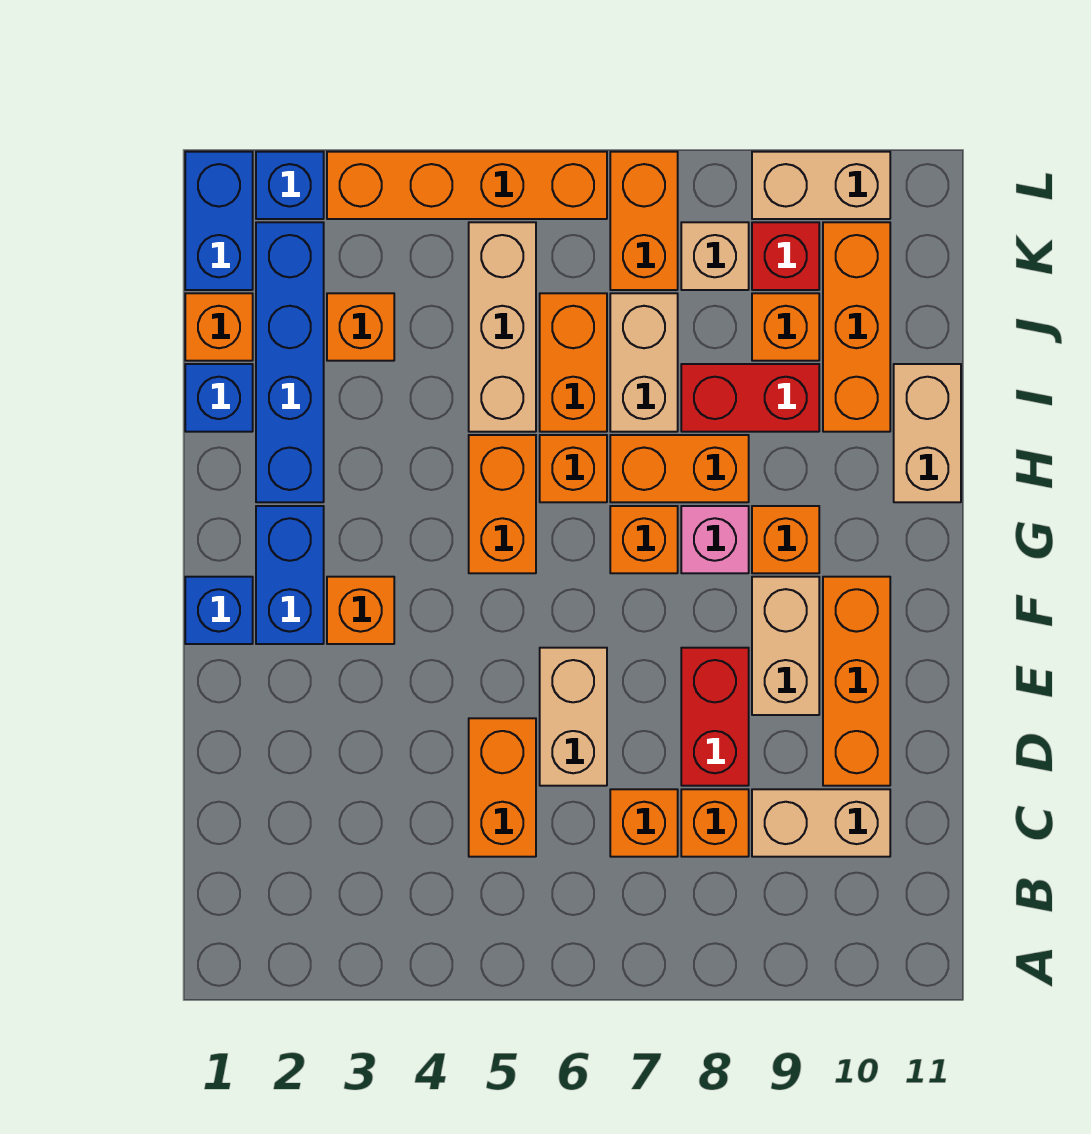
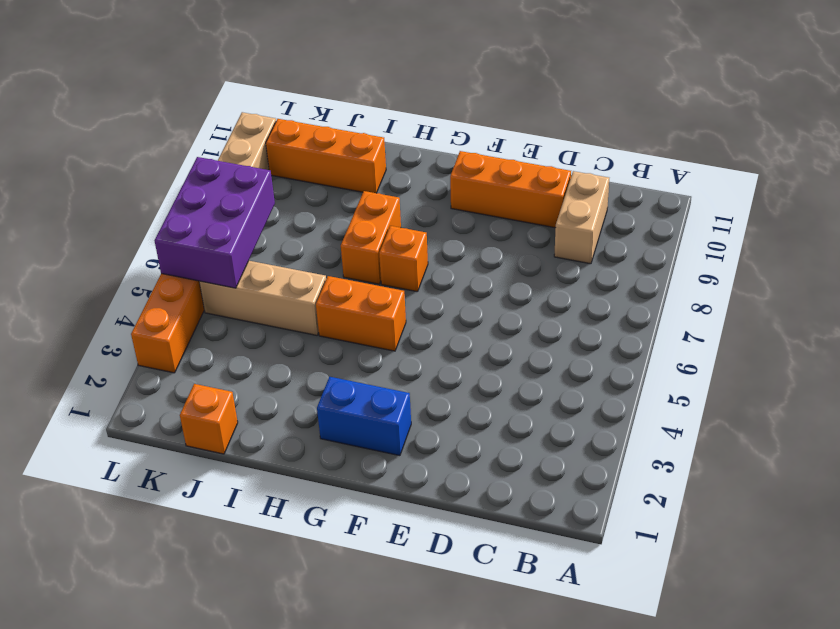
purple 2x3 brick [155,157,275,288] -> none
none -> orange 1x2 brick [469,718,536,857]
none -> orange 1x1 brick [610,789,678,857]
none -> orange 1x1 brick [681,789,749,857]
none -> tan 1x2 brick [540,648,607,786]

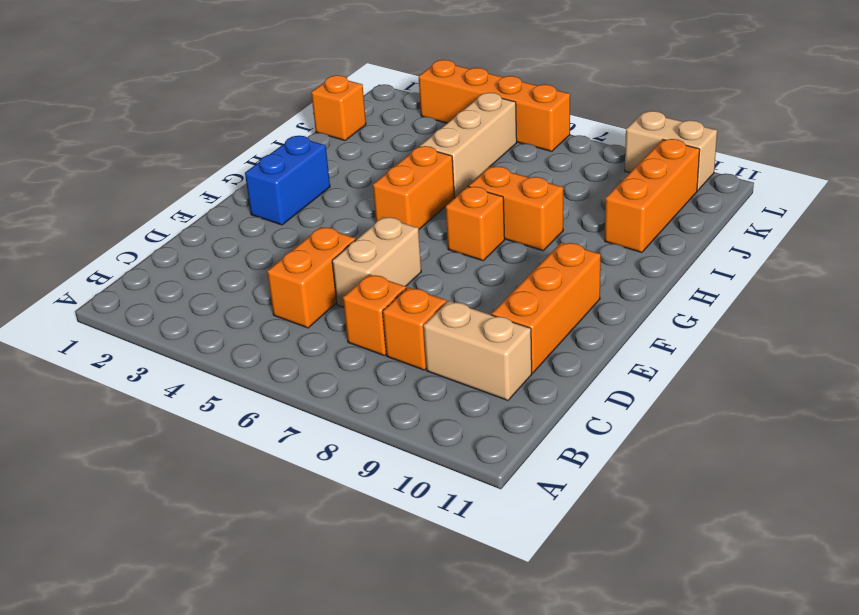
none -> red 1x2 brick [681,648,749,786]
none -> tan 1x2 brick [752,577,819,715]
none -> blue 1x1 brick [185,577,253,644]
none -> orange 1x1 brick [327,577,394,644]

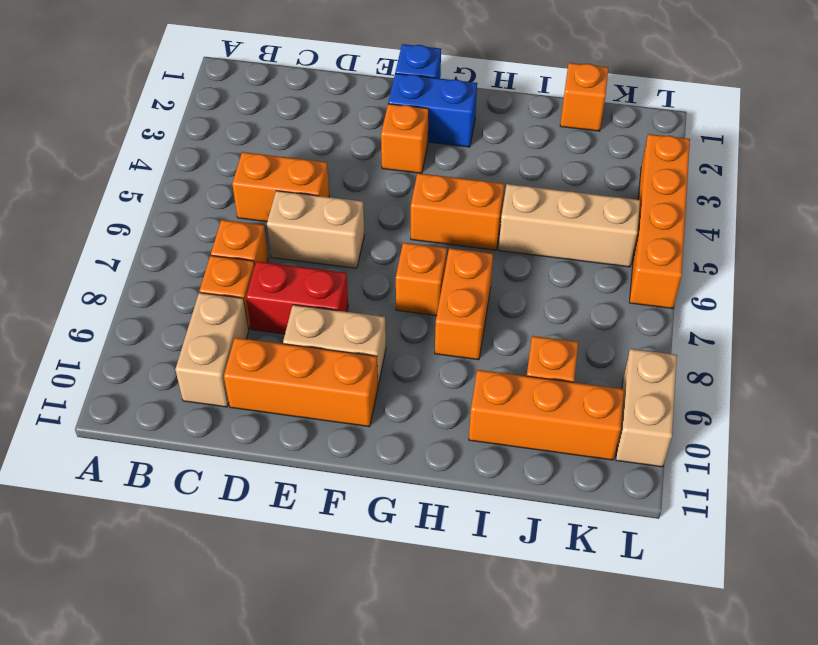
none -> pink 1x1 brick [681,506,749,573]
none -> orange 1x1 brick [752,506,819,573]
none -> blue 1x4 brick [256,222,324,502]
none -> orange 1x1 brick [540,435,607,502]

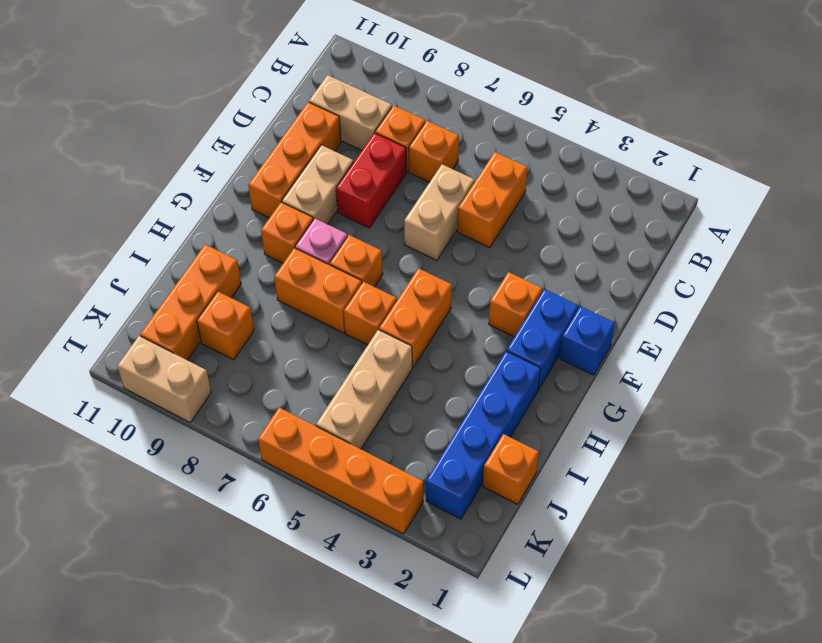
none -> tan 1x2 brick [894,364,961,502]
none -> blue 1x1 brick [185,364,253,432]
none -> orange 1x2 brick [540,293,607,432]
none -> tan 1x2 brick [610,293,678,432]

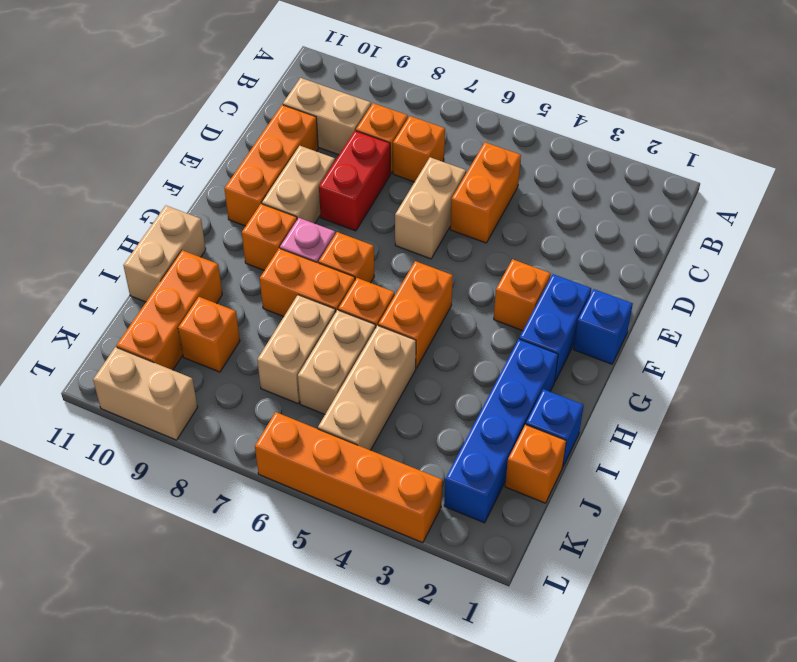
tan 1x2 brick [298,310,376,414] -> orange 1x2 brick [540,293,607,432]
none -> red 1x2 brick [681,364,819,432]
none -> orange 1x1 brick [327,293,394,361]
none -> blue 1x2 brick [185,152,253,290]
none -> orange 1x2 brick [610,152,678,290]

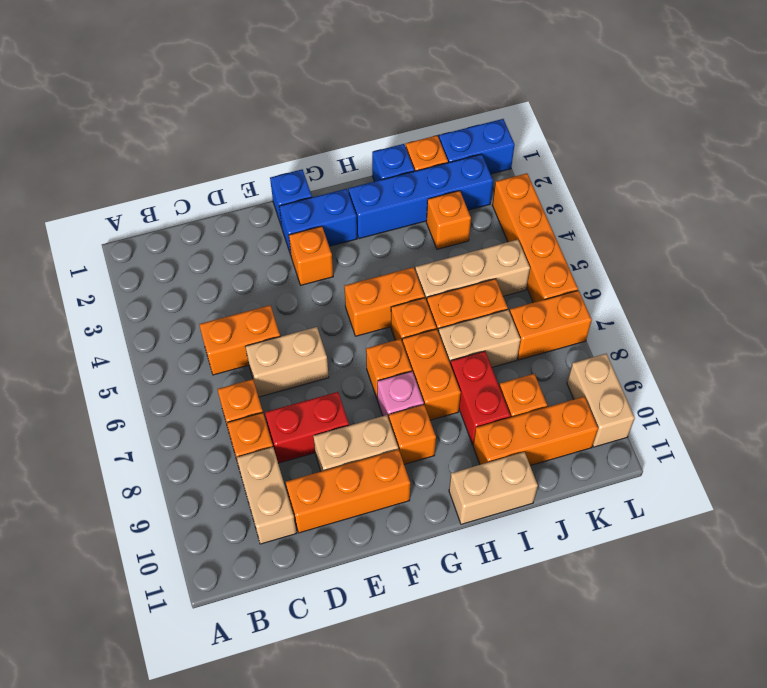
none -> tan 1x1 brick [681,222,749,290]
none -> red 1x1 brick [752,222,819,290]
none -> blue 1x1 brick [256,152,324,219]

